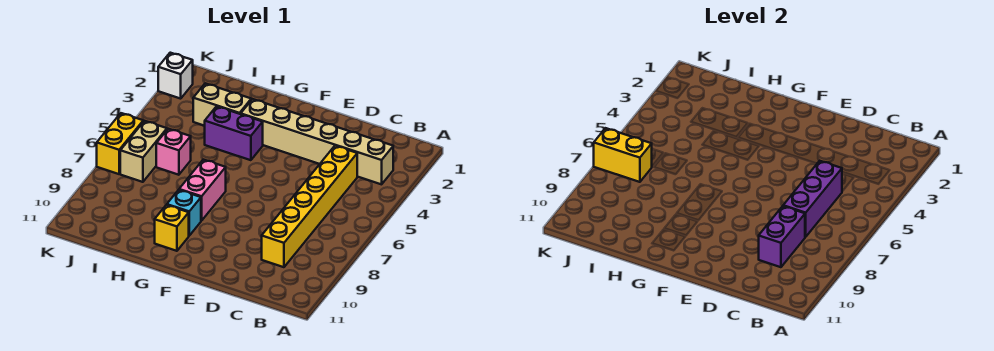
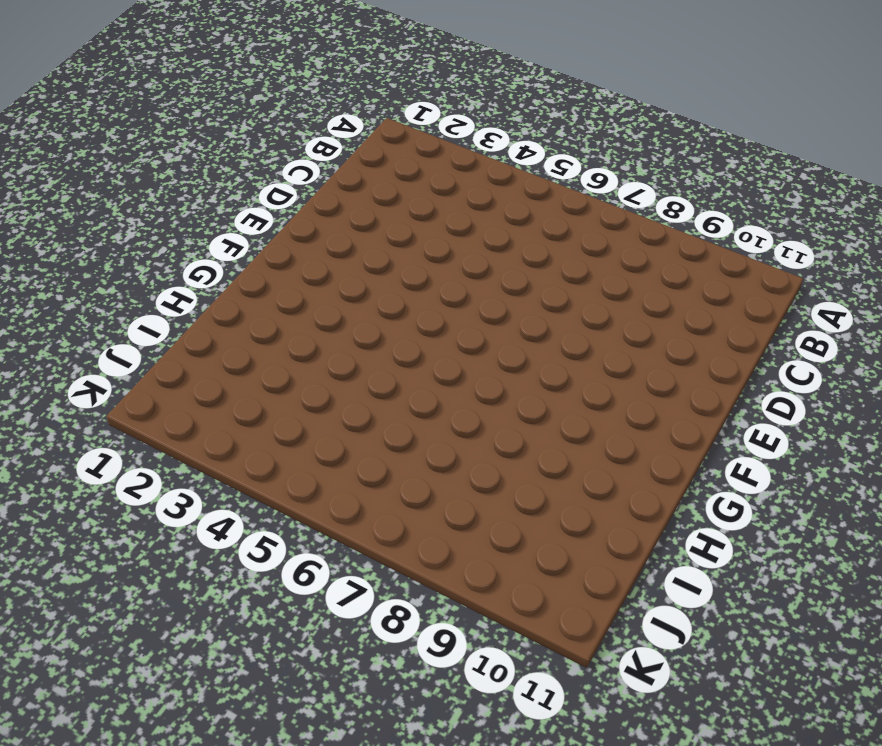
none -> tan 1x6 brick [241,99,393,184]
none -> yellow 1x6 brick [262,146,357,267]
none -> purple 1x2 brick [205,106,263,160]

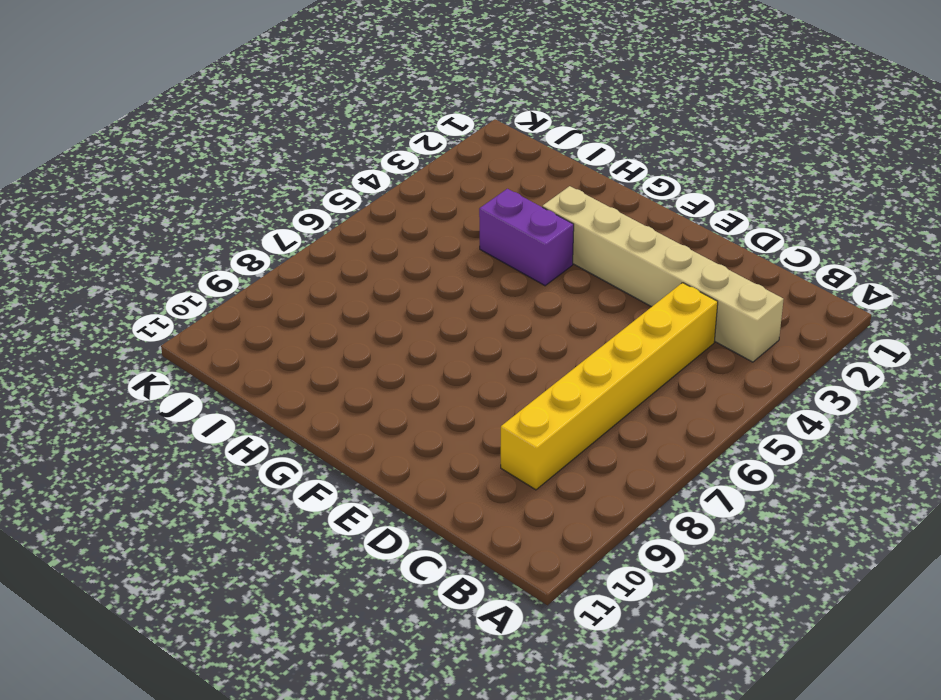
none -> pink 1x2 brick [179,160,226,221]
none -> cyan 1x1 brick [167,190,201,236]
none -> yellow 1x1 brick [155,205,189,251]

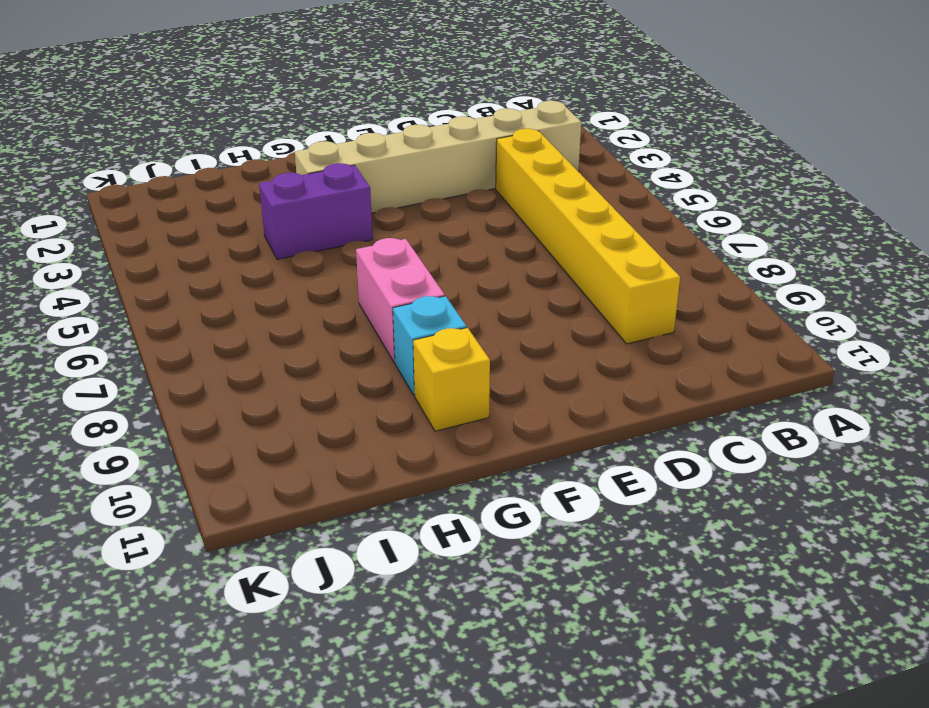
none -> tan 1x2 brick [193,83,251,126]
none -> pink 1x1 brick [156,129,191,175]
none -> tan 1x2 brick [120,121,167,182]

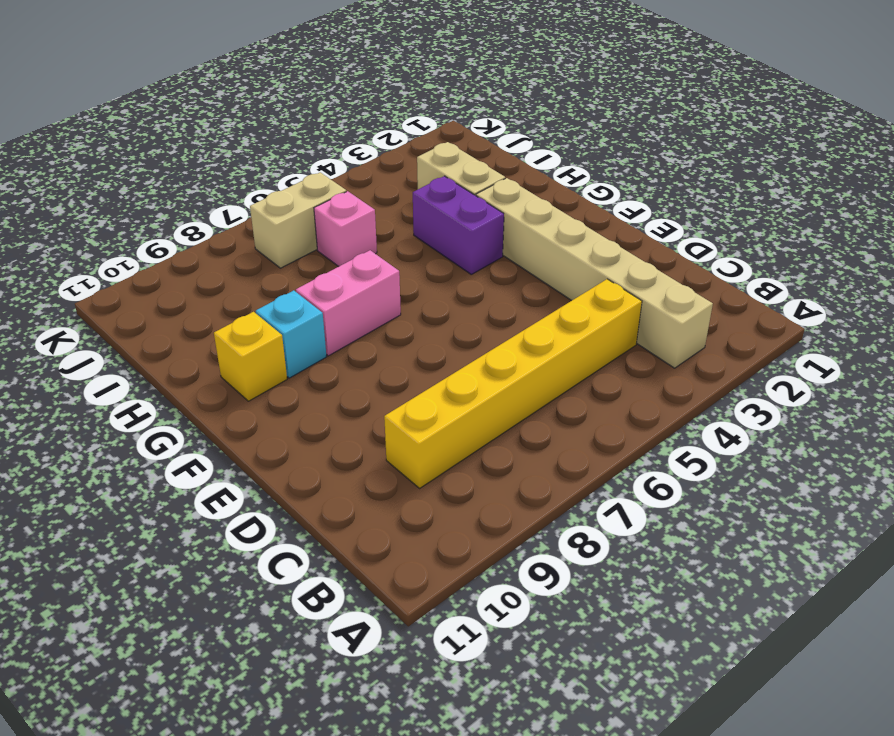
none -> white 1x1 brick [158,53,193,99]
none -> yellow 1x2 brick [97,113,143,174]
none -> purple 1x3 brick [783,161,842,237]

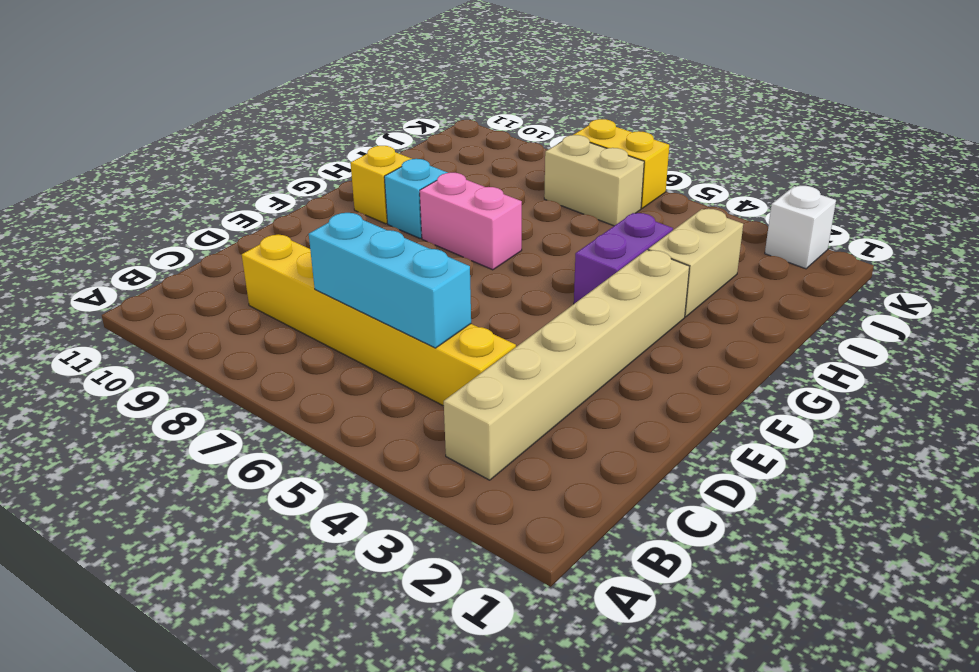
cyan 1x3 brick [309,213,471,348] -> purple 1x3 brick [783,161,842,237]
none -> pink 1x1 brick [156,129,191,175]
none -> purple 1x2 brick [759,206,805,267]
none -> yellow 1x2 brick [594,128,652,182]

